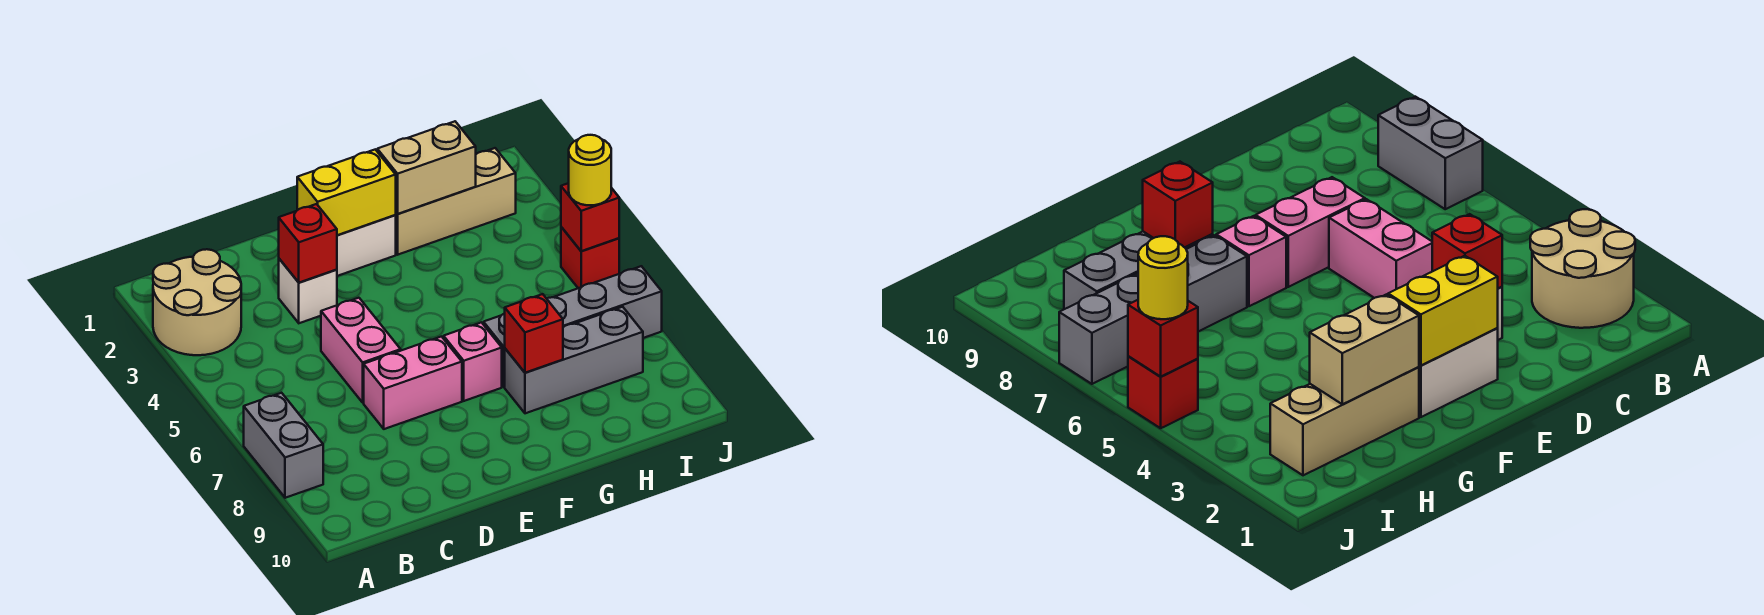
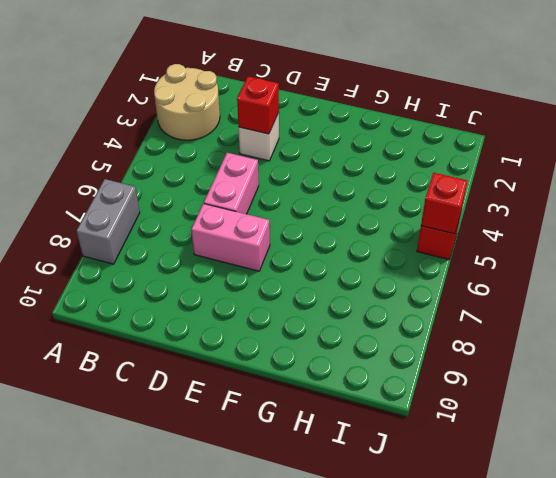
none -> white 1x2 brick [337,215,396,276]
none -> pink 1x1 brick [444,322,502,401]
none -> tan 1x3 brick [396,148,516,255]

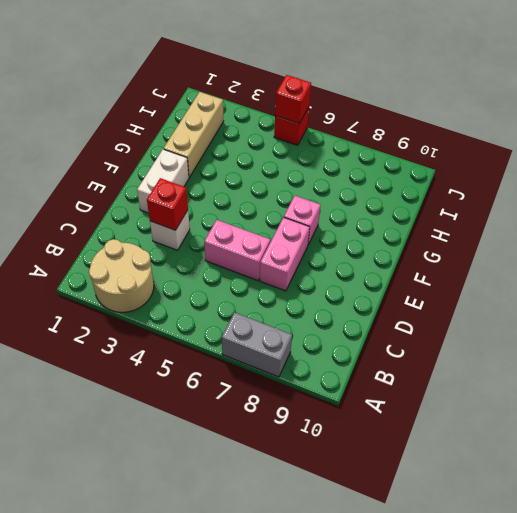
none -> grey 1x4 brick [484,266,662,387]
none -> grey 1x3 brick [505,307,643,413]
none -> yellow 1x2 brick [297,150,396,235]

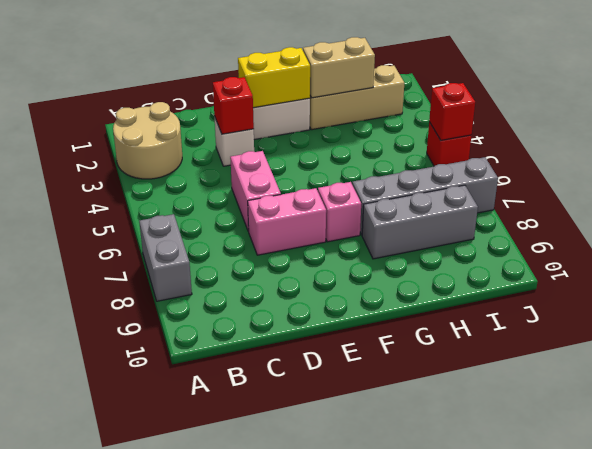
none -> red 1x1 brick [505,294,563,373]
none -> yellow 1x1 round brick [569,135,611,205]

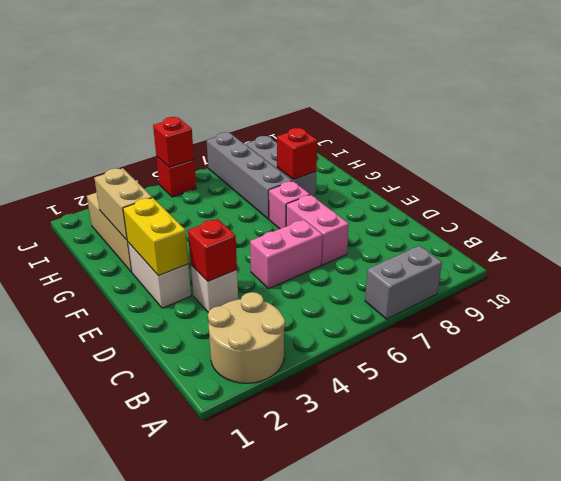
none -> yellow 1x1 round brick [569,135,611,205]

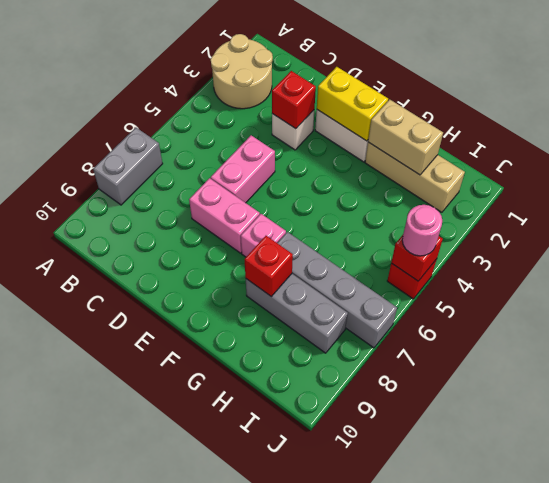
pink 1x1 round brick [402,205,442,256] -> yellow 1x1 round brick [569,135,611,205]

